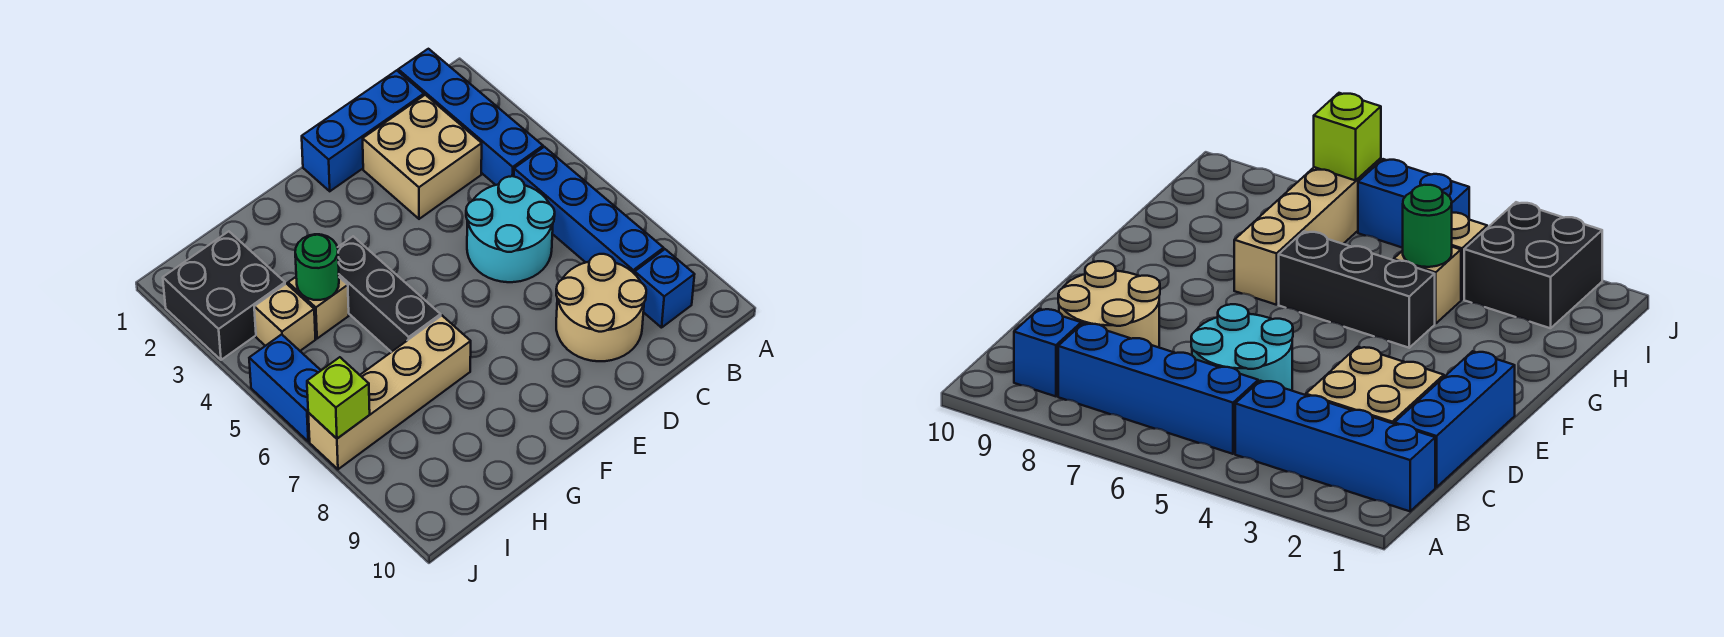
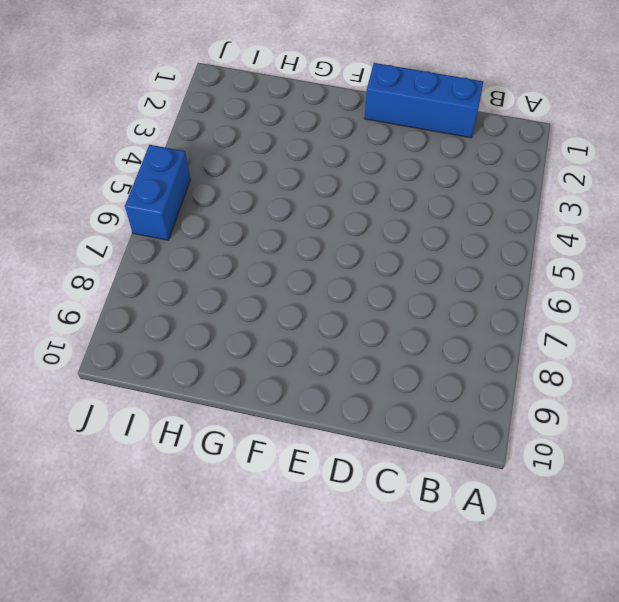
none -> blue 1x4 brick [398,49,543,185]
none -> blue 1x4 brick [514,147,664,274]
none -> blue 1x1 brick [635,249,695,328]

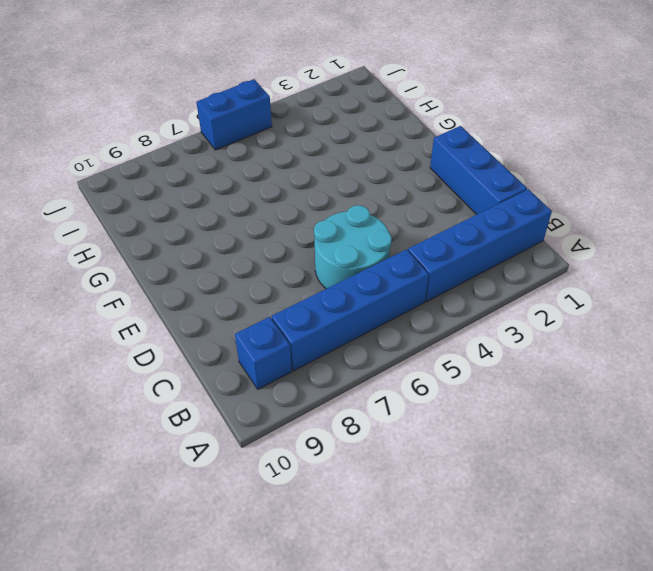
none -> tan 2x2 brick [363,95,482,219]
none -> tan 2x2 round brick [556,254,646,361]
none -> black 1x3 brick [337,236,441,352]

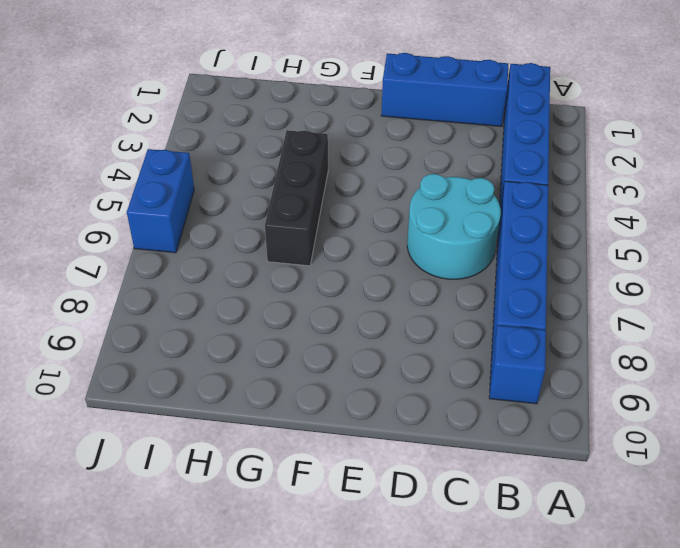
none -> tan 2x2 brick [363,95,482,219]
none -> tan 2x2 round brick [556,254,646,361]
none -> tan 1x4 brick [308,316,471,469]

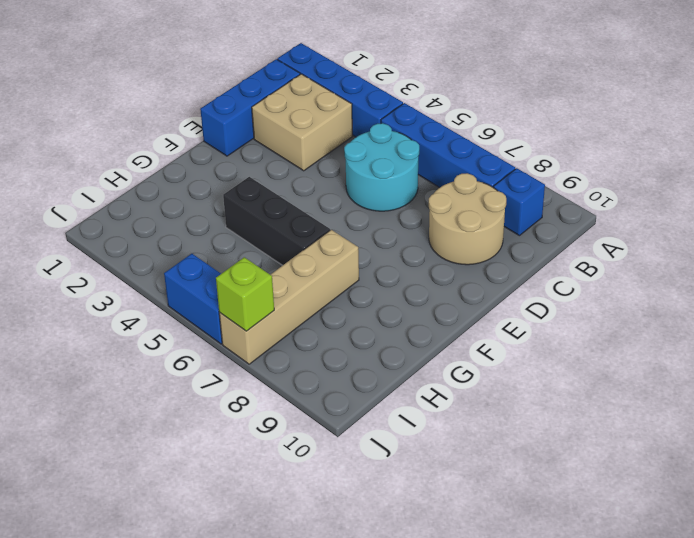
none -> tan 1x1 brick [288,277,349,339]
none -> black 2x2 brick [163,231,285,360]
none -> tan 1x1 brick [254,284,316,351]

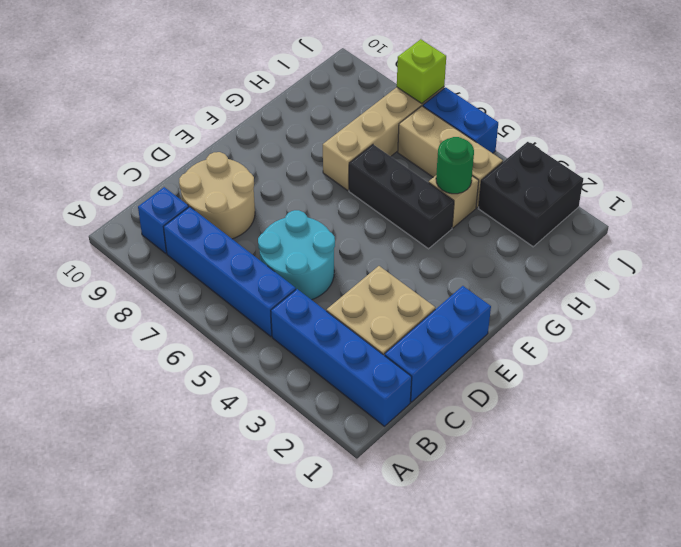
tan 1x3 brick [398,106,503,208] -> tan 1x1 brick [254,284,316,351]

